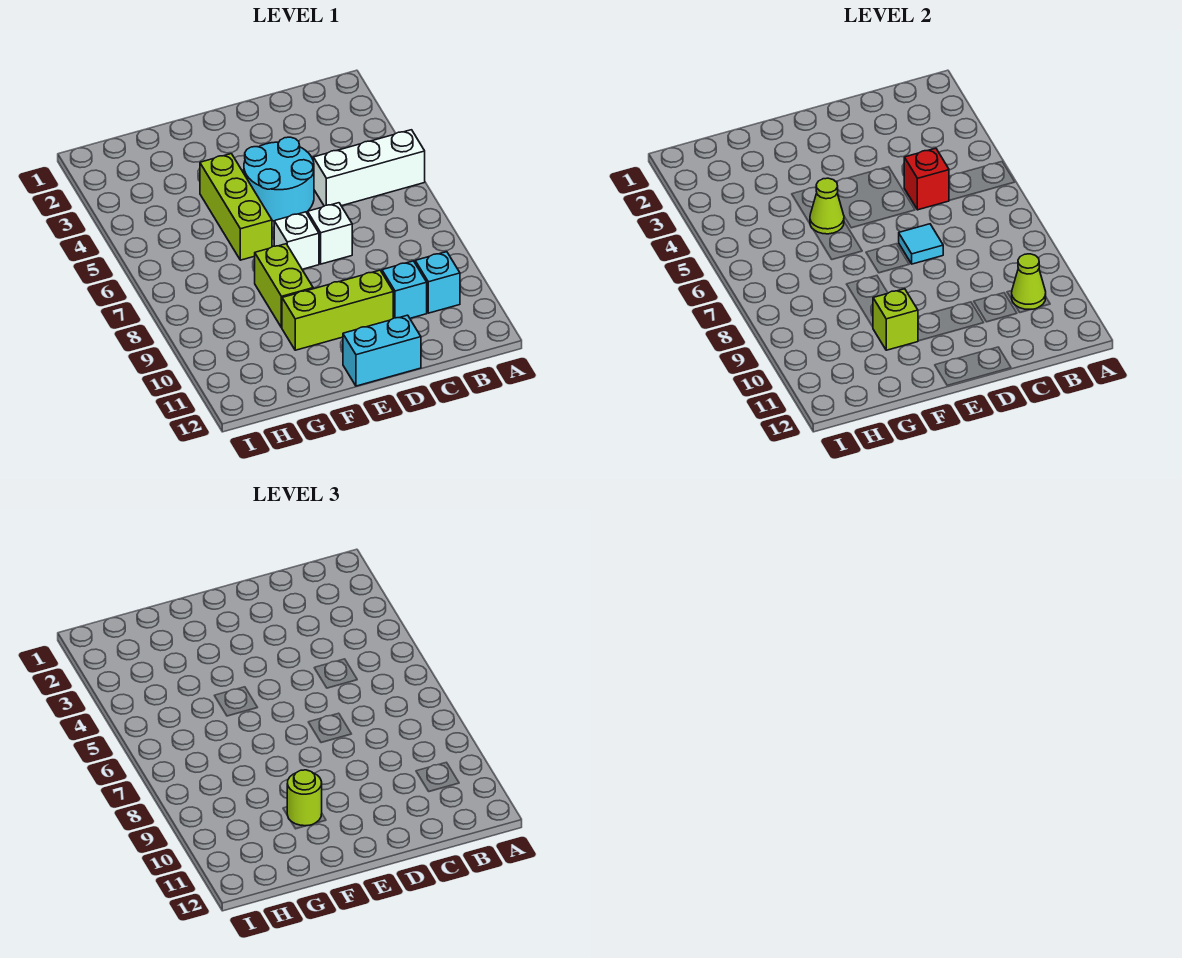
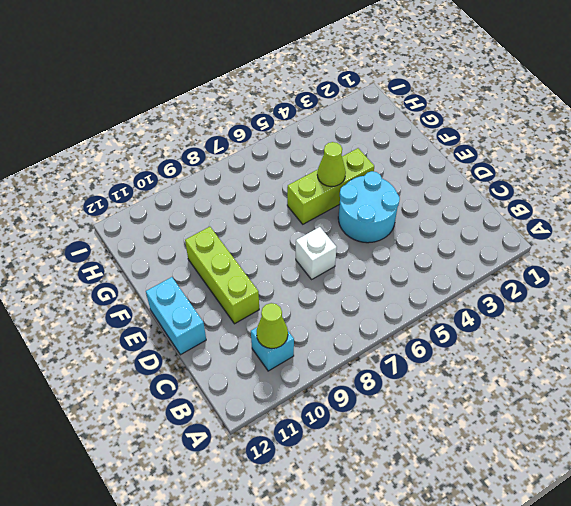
none -> white 1x3 brick [313,130,425,206]
none -> cyan 1x1 brick [382,261,427,318]
none -> white 1x1 brick [274,212,319,269]

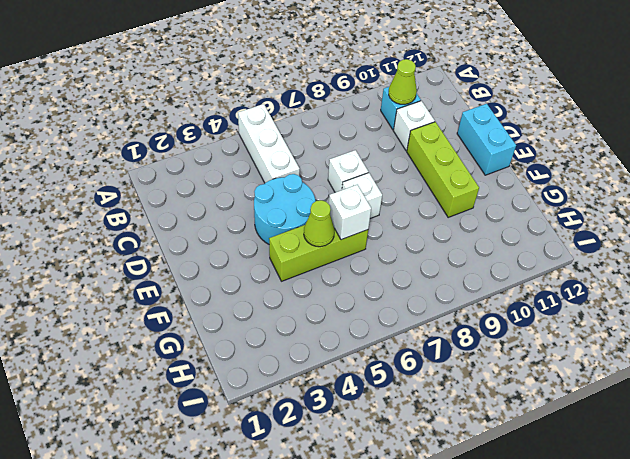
white 1x1 brick [393,101,435,151] -> cyan 1x1 brick [382,261,427,318]
white 1x1 brick [329,185,371,240] -> none
none -> lime 1x2 brick [255,244,313,328]
none -> red 1x1 brick [904,148,949,210]
none -> cyan 1x1 tile [899,224,943,264]

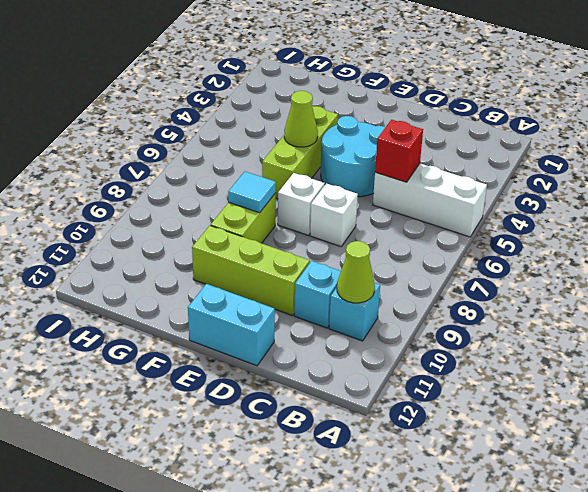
cyan 1x1 tile [228,172,276,213] -> cyan 1x1 tile moved to [899,224,943,264]
none -> lime 1x1 brick [873,289,918,350]
none -> lime 1x1 round brick [287,770,322,826]

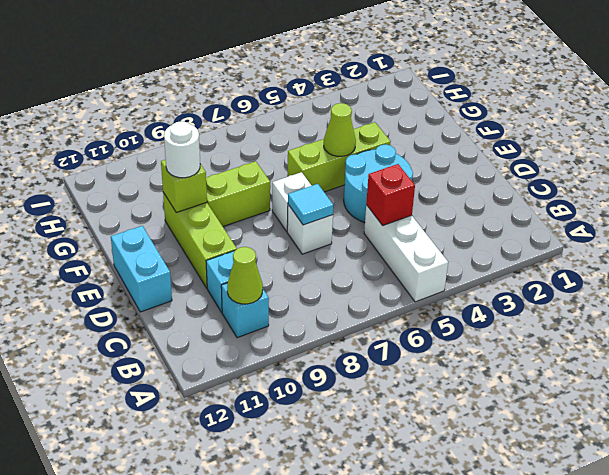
white 1x1 round brick [164,121,200,178] -> lime 1x1 round brick [287,770,322,826]

